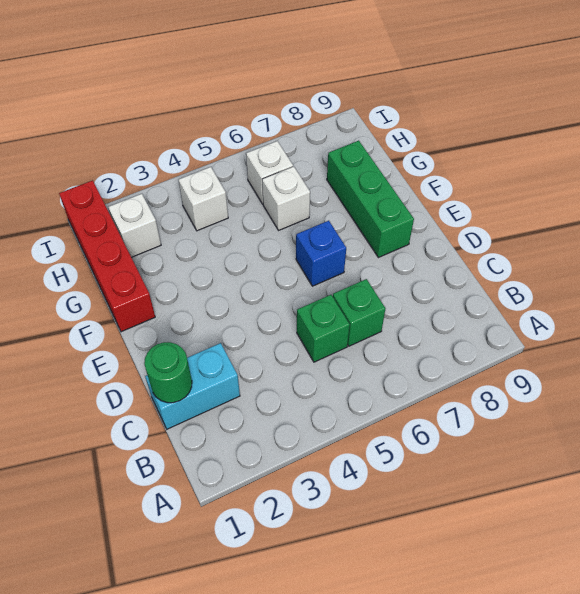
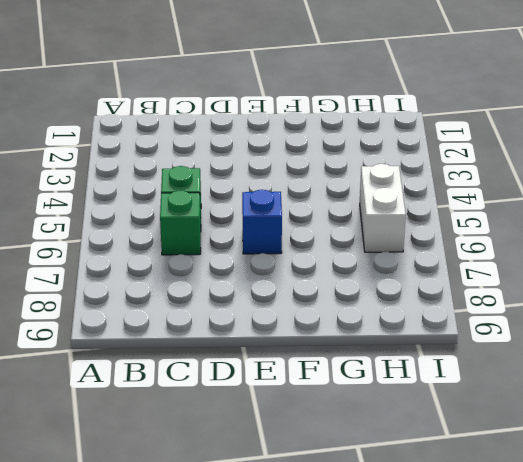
white 1x2 brick [360,164,406,252] -> white 1x1 brick [246,141,293,204]
none -> cyan 1x2 brick [145,343,240,429]
none -> green 1x3 brick [327,141,414,258]

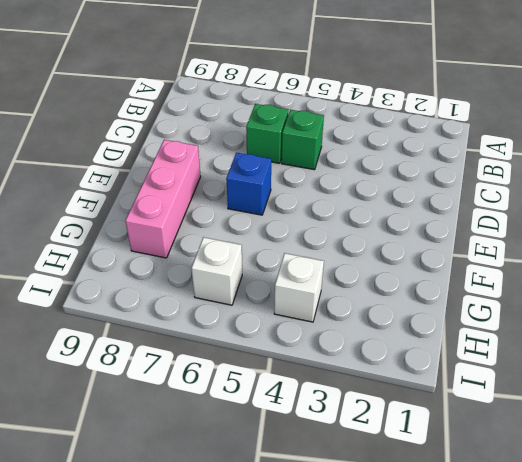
pink 1x3 brick [125,140,201,258] -> green 1x3 brick [327,141,414,258]
none -> cyan 1x2 brick [145,343,240,429]
none -> red 1x4 brick [59,180,155,332]

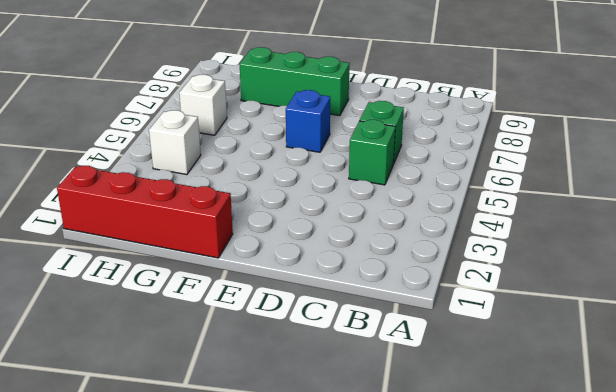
none -> cyan 1x2 brick [145,343,240,429]
none -> white 1x1 brick [262,167,310,230]

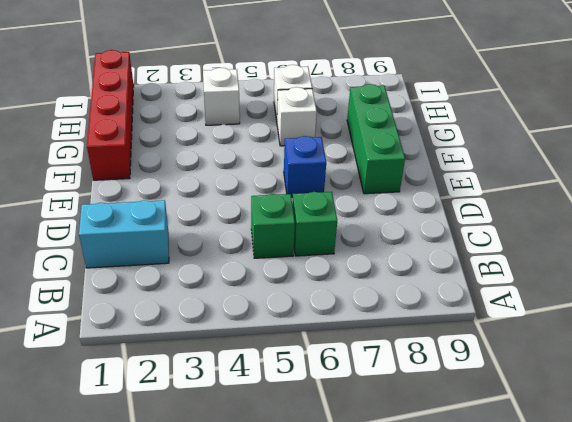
none -> white 1x1 brick [108,194,161,257]
none -> green 1x1 round brick [144,342,192,403]

